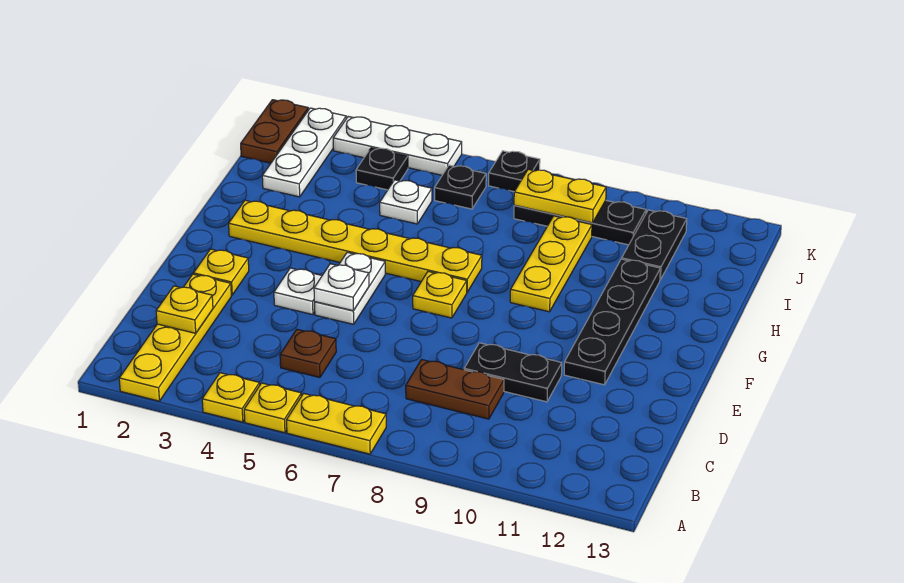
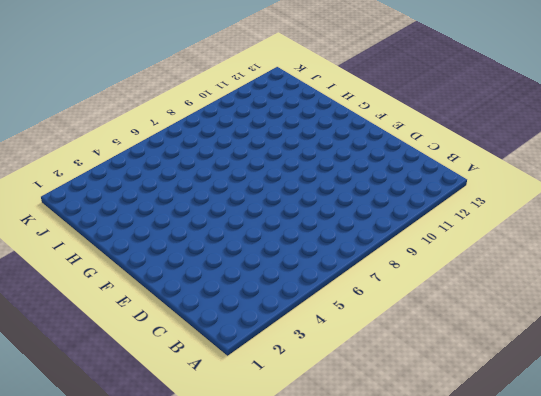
none -> yellow 1x4 plate [119,274,231,401]
none -> yellow 1x1 plate [202,373,260,422]
none -> yellow 1x1 plate [244,383,301,433]

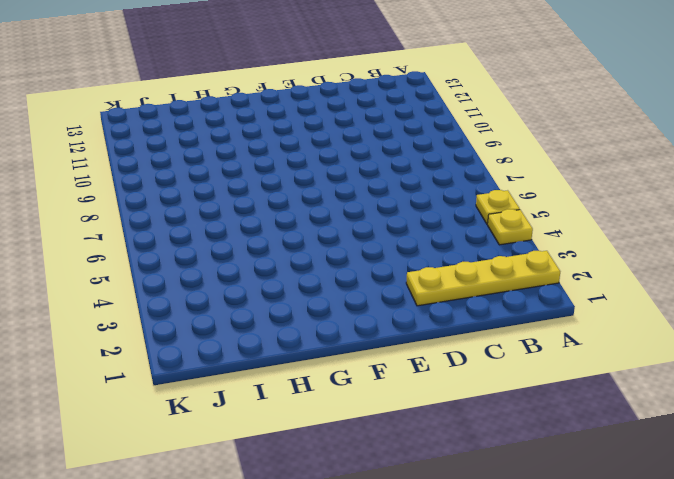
none -> yellow 1x2 plate [287,393,386,454]
none -> brown 1x1 plate [280,329,336,378]
none -> brown 1x2 plate [406,360,504,419]

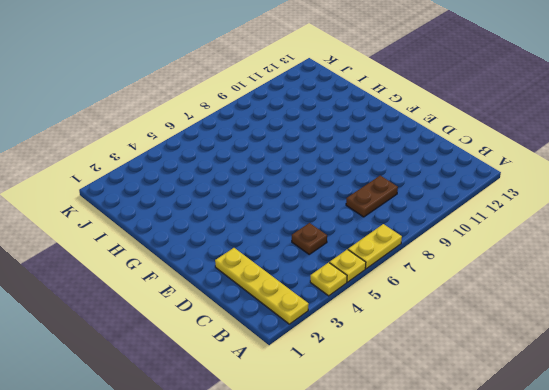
none -> black 1x2 plate [464,343,562,402]
none -> yellow 1x1 plate [194,249,249,295]
none -> white 1x1 plate [274,268,322,315]

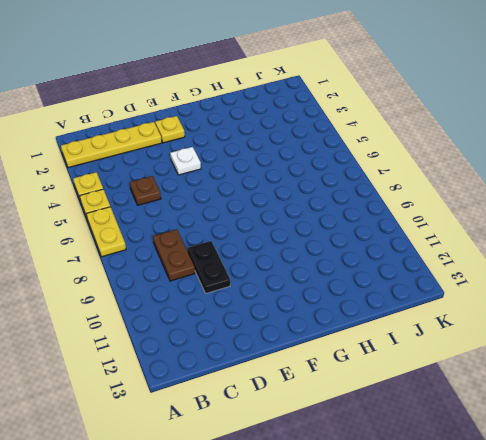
none -> white 1x2 plate [315,253,385,324]
none -> black 1x4 plate [564,259,660,385]
none -> yellow 1x1 plate [413,272,467,318]

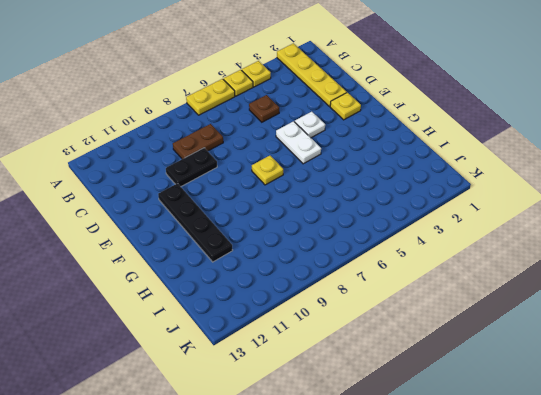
none -> yellow 1x6 plate [229,200,482,292]
none -> yellow 1x3 plate [510,216,592,312]
none -> white 1x3 plate [262,108,346,197]

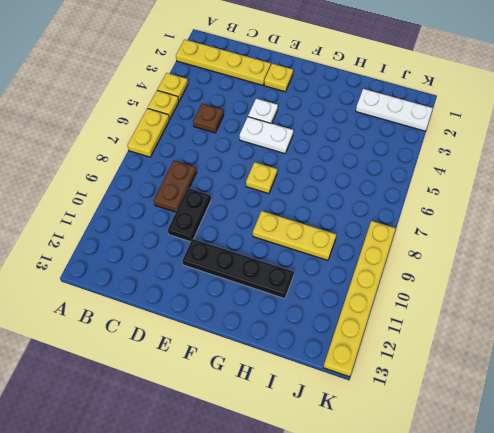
yellow 1x6 plate [323,221,396,377] -> yellow 1x6 plate moved to [229,200,482,292]
none -> white 1x1 plate [380,180,432,224]
none -> black 1x2 plate [622,210,687,280]
none -> brown 1x2 plate [241,100,308,163]

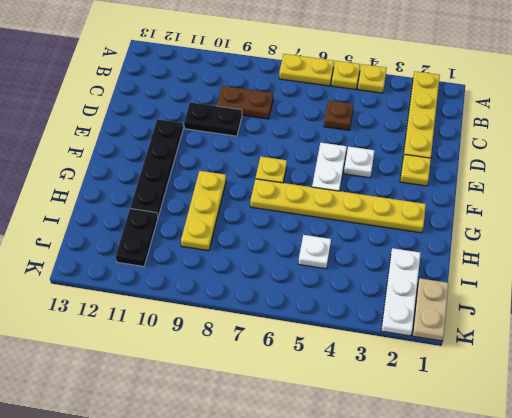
tan 1x2 plate [412,278,449,341] -> brown 1x2 plate [241,100,308,163]
none -> black 1x1 plate [356,148,408,190]
none -> black 1x1 plate [435,165,486,209]
none -> black 1x3 plate [514,200,646,245]

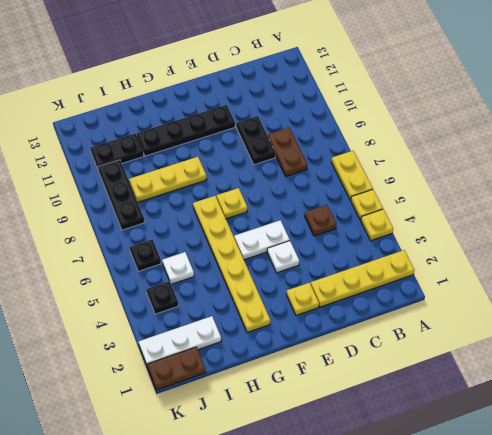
none -> white 1x3 plate [333,116,462,175]
none -> black 1x1 plate [489,151,540,192]
none -> yellow 1x1 plate [156,286,213,333]

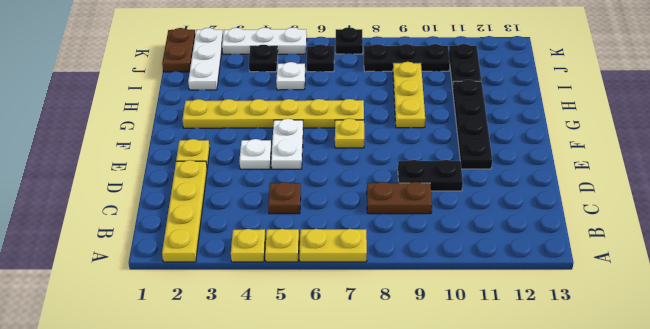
none -> yellow 1x1 plate [156,286,213,333]
none -> white 1x1 plate [314,264,369,311]
none -> yellow 1x2 plate [514,169,606,223]

